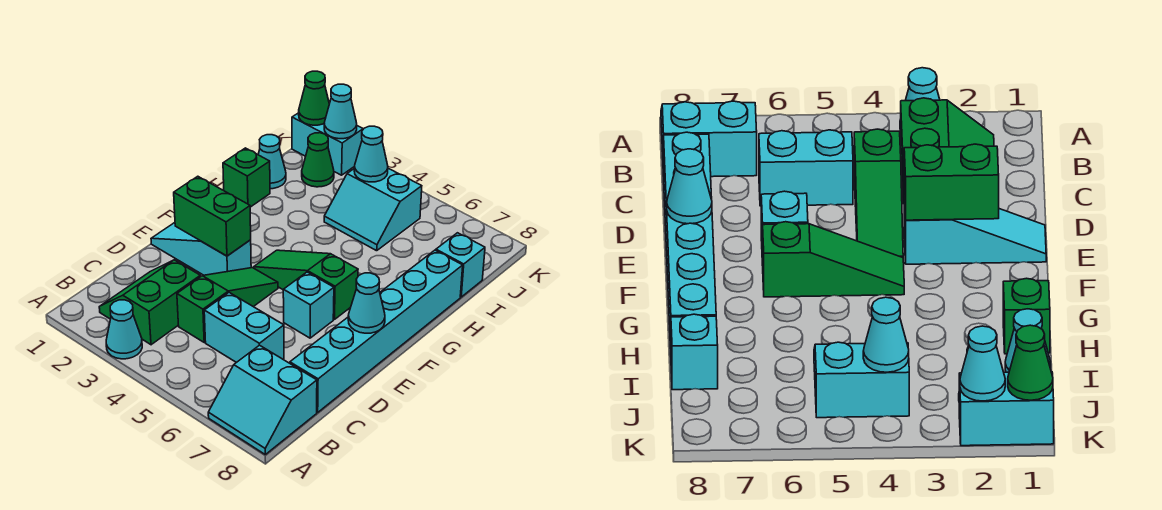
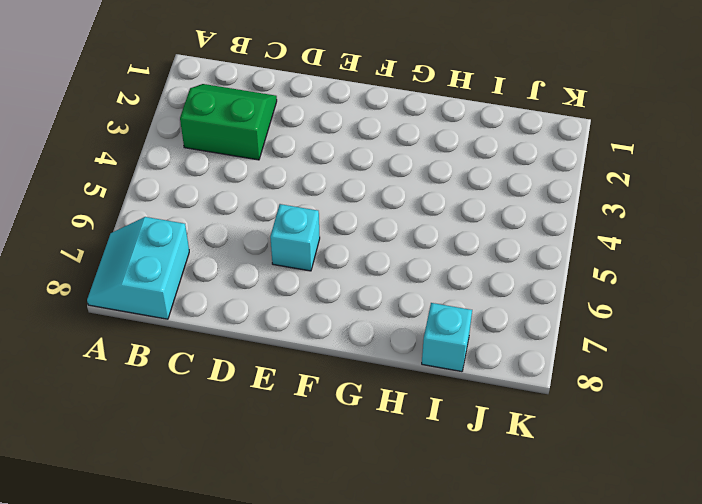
none -> cyan 1x1 cone [106,300,142,359]
none -> green 1x3 slope [177,268,278,342]
none -> cyan 1x2 brick [204,293,284,363]

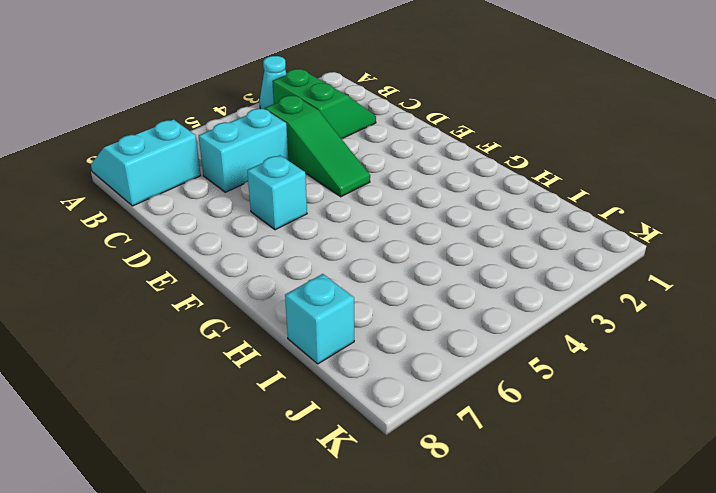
none -> cyan 1x6 brick [290,250,463,412]
none -> cyan 1x3 slope [151,223,251,275]
none -> green 1x3 slope [254,250,358,320]

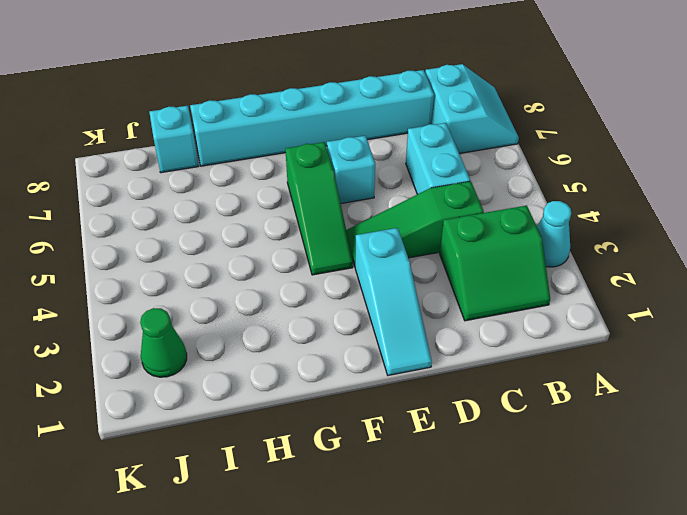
none -> green 1x1 brick [223,148,270,207]
none -> cyan 1x1 cone [258,135,286,189]
none -> cyan 2x2 slope [324,168,422,251]

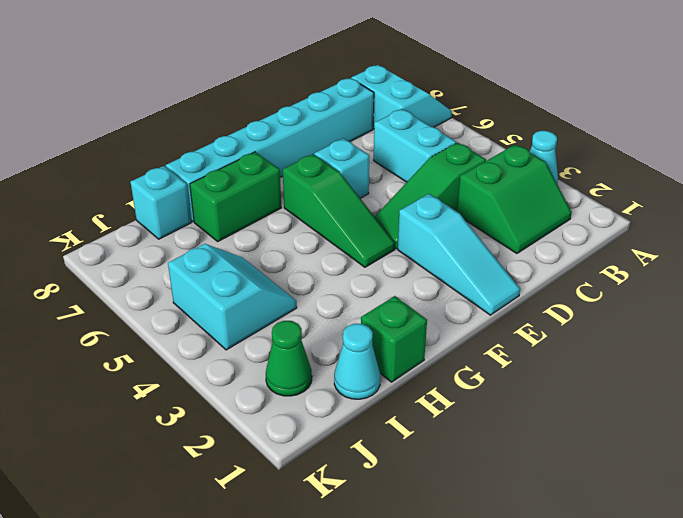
green 1x2 brick [190,152,281,241] -> green 1x2 brick turned to [174,176,251,256]
none -> cyan 1x2 brick [292,113,363,175]
none -> cyan 1x1 cone [348,273,385,333]
none -> cyan 1x1 cone [354,126,388,182]

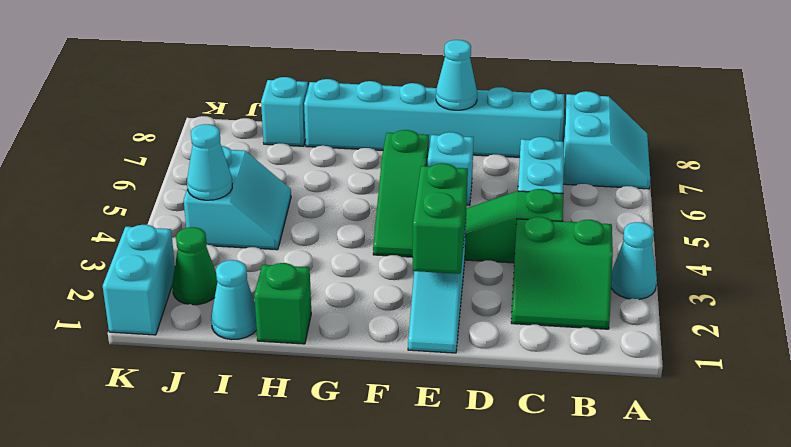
none -> green 1x1 cone [299,71,329,125]
none -> cyan 1x1 cone [324,84,357,139]

